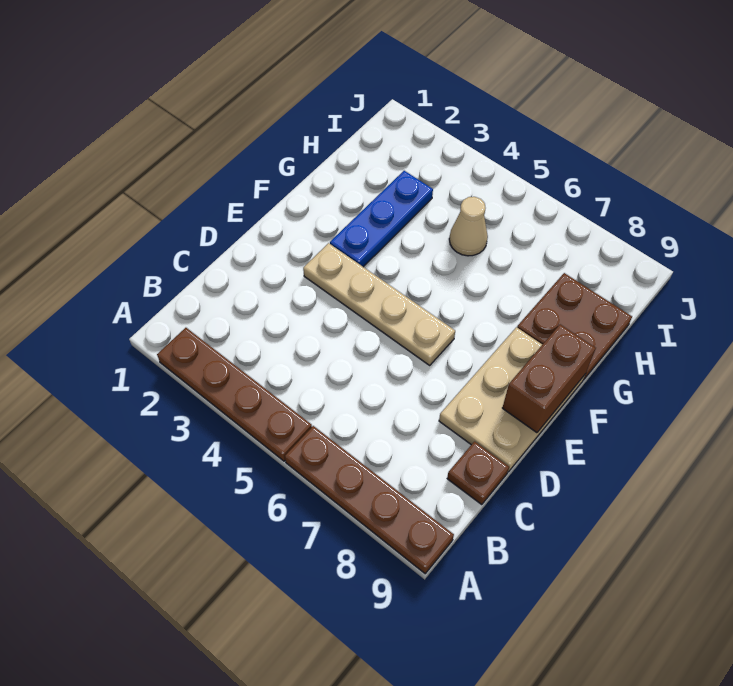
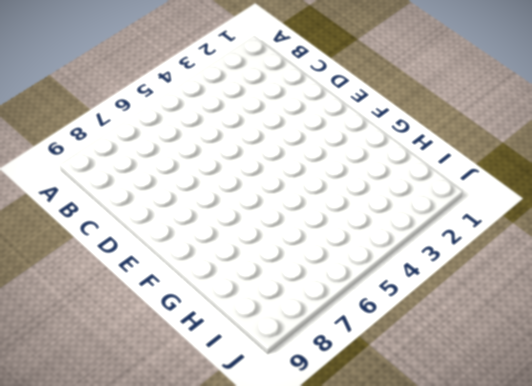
none -> brown 1x4 plate [157,328,312,461]
none -> brown 1x4 plate [285,426,454,574]

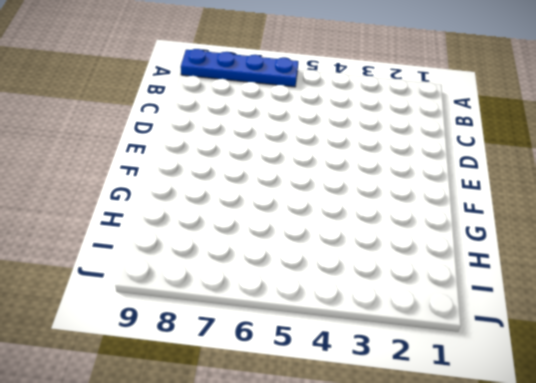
blue 1x4 plate [181,49,298,87] -> brown 1x4 plate [285,426,454,574]
none -> brown 1x4 plate [157,328,312,461]
none -> brown 1x1 plate [447,442,509,505]

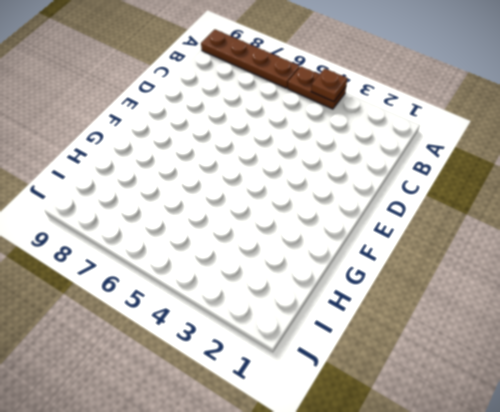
brown 1x2 plate [288,67,346,109] -> brown 1x4 plate [157,328,312,461]
brown 1x1 plate [311,69,347,102] -> brown 1x1 plate moved to [447,442,509,505]
none -> tan 2x3 plate [439,327,585,472]
none -> tan 1x4 plate [303,243,455,365]

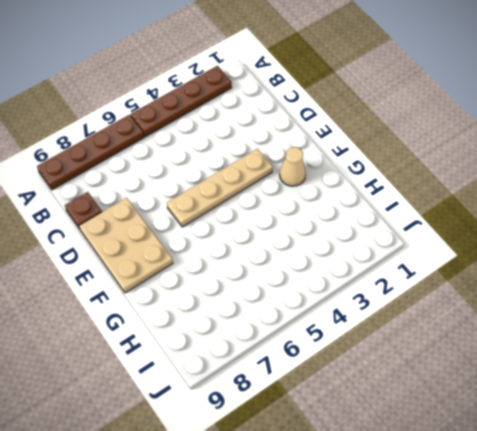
tan 1x1 cone [279,147,306,186] -> tan 1x1 cone moved to [449,197,488,256]
none -> blue 1x3 plate [330,171,433,267]
none -> brown 2x2 plate [517,273,632,380]

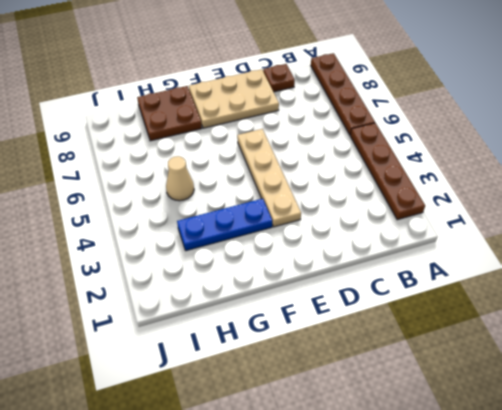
none -> brown 1x2 brick [503,324,596,433]

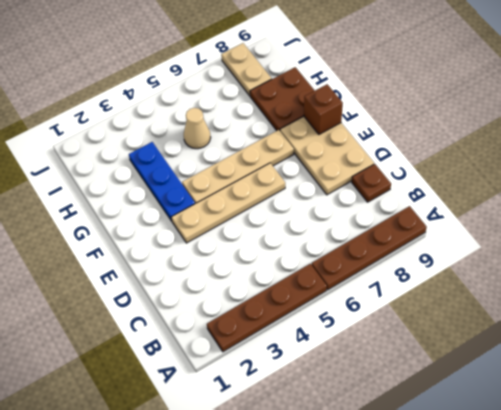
tan 1x4 plate [182,130,294,204] -> none
brown 1x1 brick [304,84,343,134] -> brown 1x2 brick [503,324,596,433]
tan 1x2 plate [221,43,272,96] -> none

